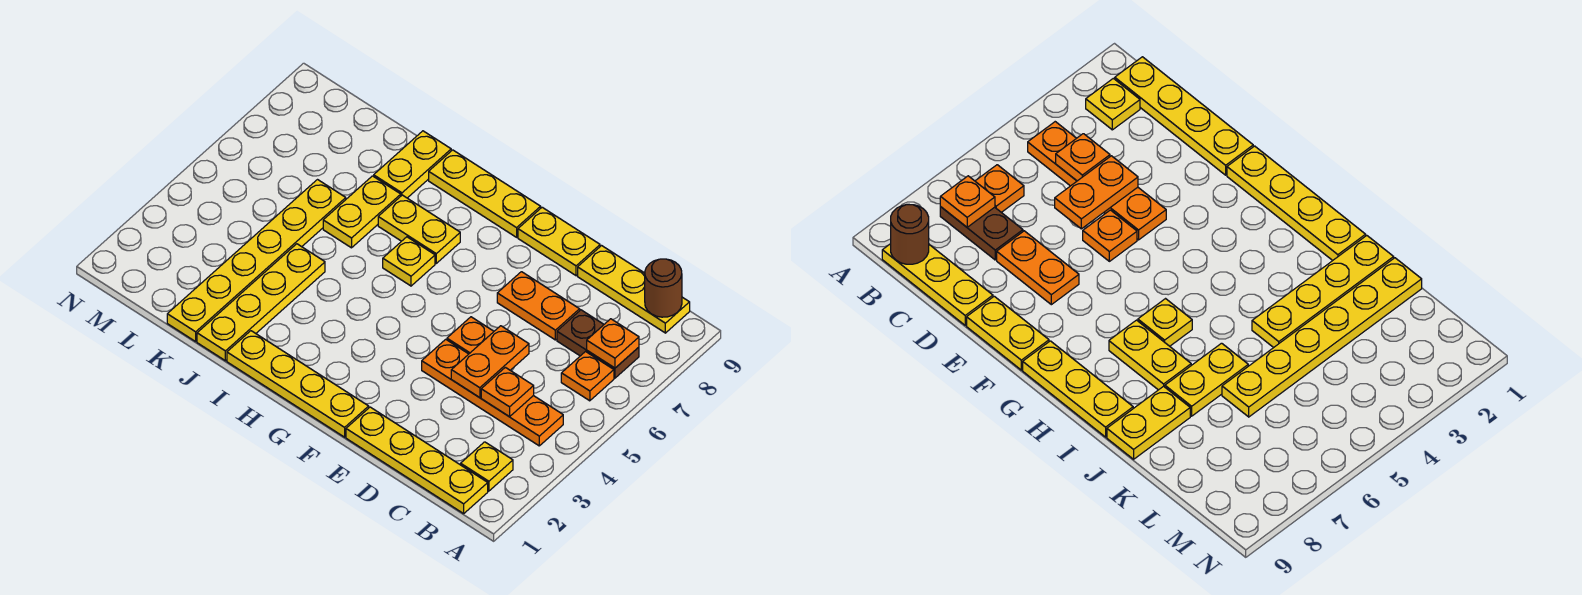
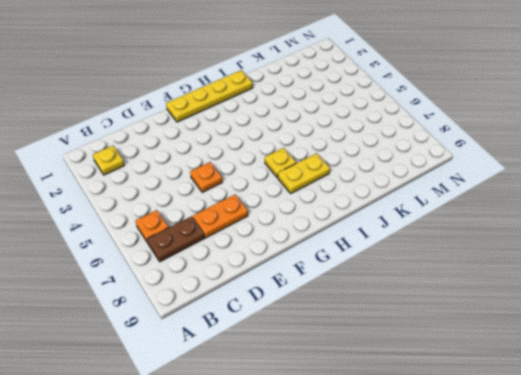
none -> yellow 1x4 plate [346,407,488,514]
none -> orange 1x4 plate [422,339,563,446]
none -> yellow 1x3 plate [578,246,690,333]

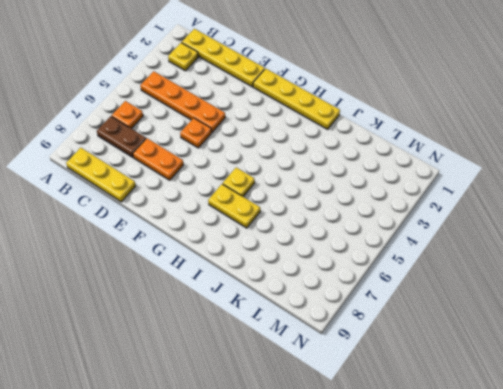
none -> yellow 1x2 plate [518,207,600,276]
none -> yellow 1x3 plate [429,150,541,237]
none -> yellow 1x4 plate [197,244,325,361]

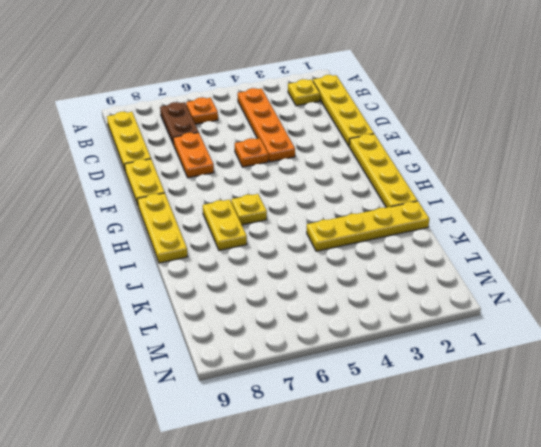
none -> yellow 1x2 plate [323,176,401,248]
none -> yellow 1x2 plate [374,131,451,198]
none -> yellow 1x6 plate [167,180,346,341]

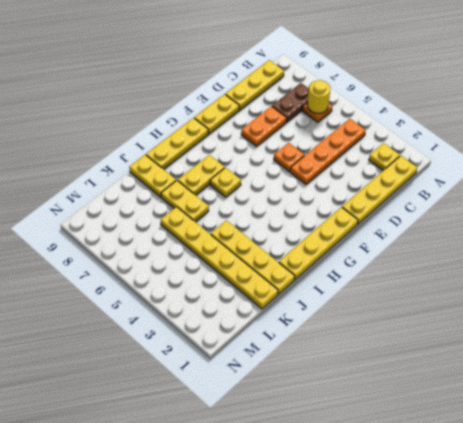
yellow 1x1 round brick [307,80,330,113] -> none
none -> orange 1x1 plate [587,319,639,368]
none -> brown 1x1 round brick [645,259,682,317]
none -> orange 1x1 plate [481,367,534,417]

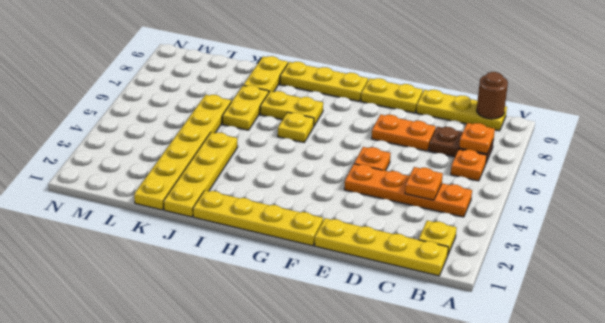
none -> orange 1x2 plate [451,326,529,398]

